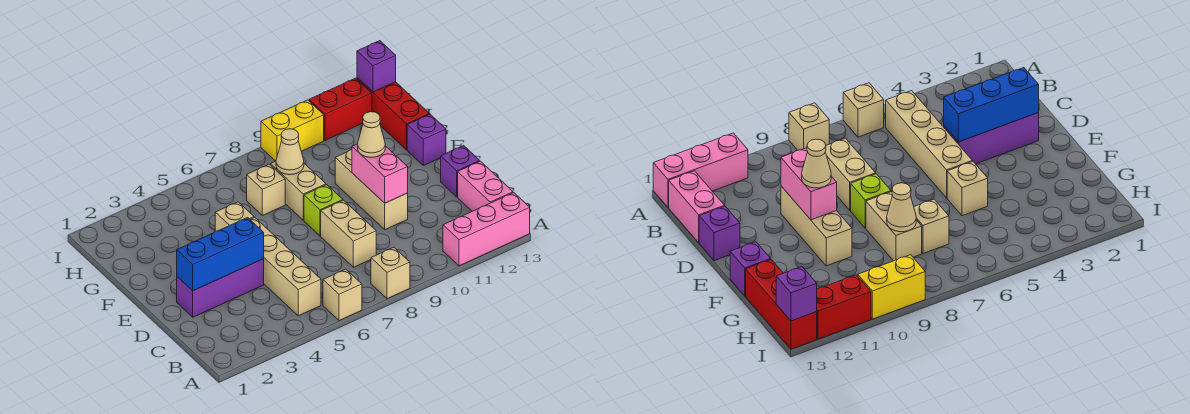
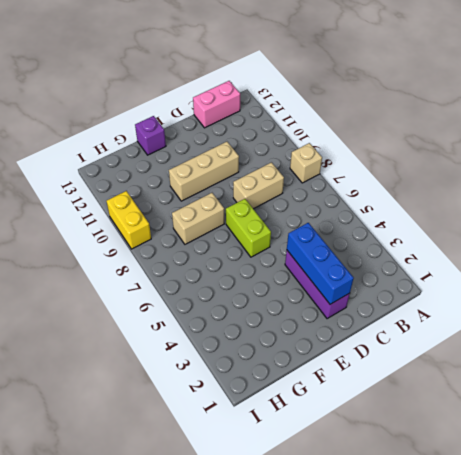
lime 1x2 brick [226,199,271,257] -> none
none -> tan 1x1 brick [323,269,362,321]
none -> pink 1x3 brick [443,193,530,266]
none -> tan 1x4 brick [250,217,321,316]

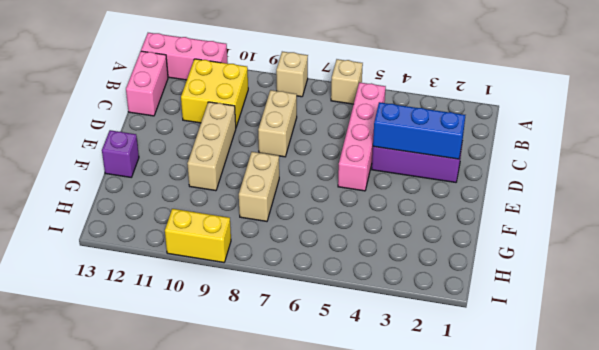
pink 1x4 brick [338,82,386,191] -> tan 1x4 brick [250,217,321,316]
yellow 2x2 brick [181,59,248,127] -> none
none -> purple 1x1 brick [441,146,480,197]
none -> lime 1x1 brick [304,185,343,236]
none -> tan 1x1 brick [215,202,254,231]

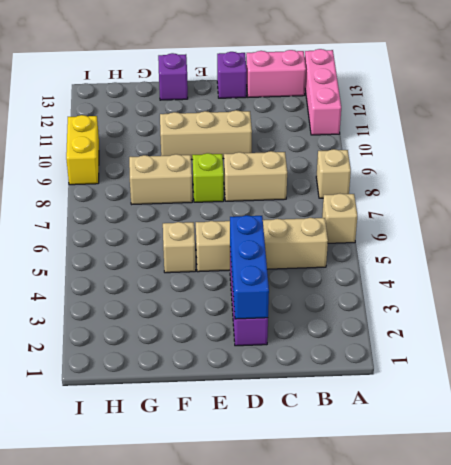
none -> tan 1x1 brick [247,164,285,216]
none -> red 1x3 brick [357,78,429,150]
none -> red 1x2 brick [309,78,372,140]

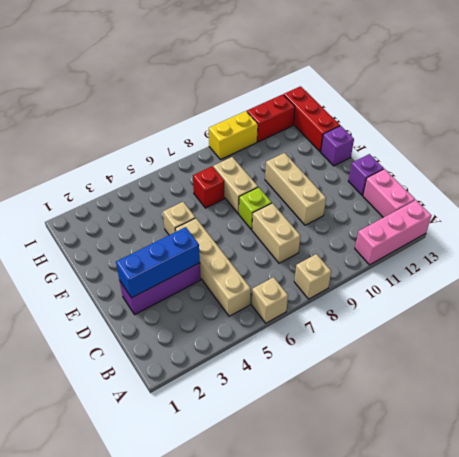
red 1x1 brick [193,166,225,208] -> tan 1x1 brick [247,164,285,216]
none -> pink 1x2 brick [352,144,408,203]
none -> tan 1x1 cone [276,129,304,175]
none -> purple 1x1 brick [357,41,396,92]

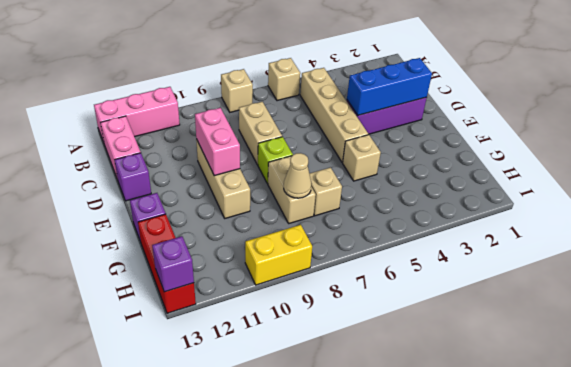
none -> red 1x2 brick [309,78,372,140]
none -> tan 1x1 cone [358,112,385,157]

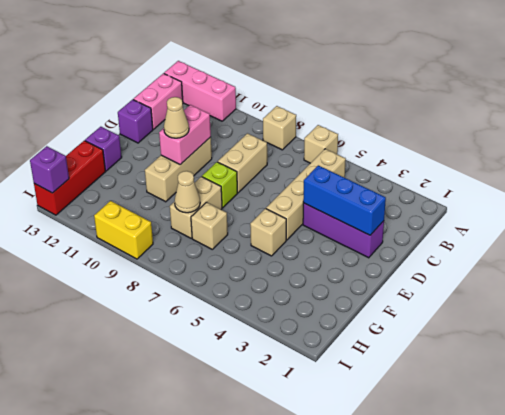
none -> red 1x2 brick [309,78,372,140]

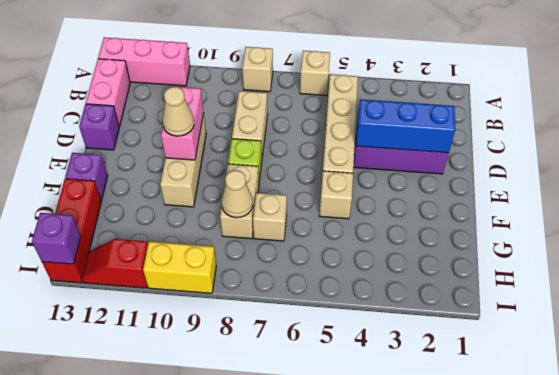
red 1x2 slope [82,239,148,288] -> red 1x2 brick [309,78,372,140]

